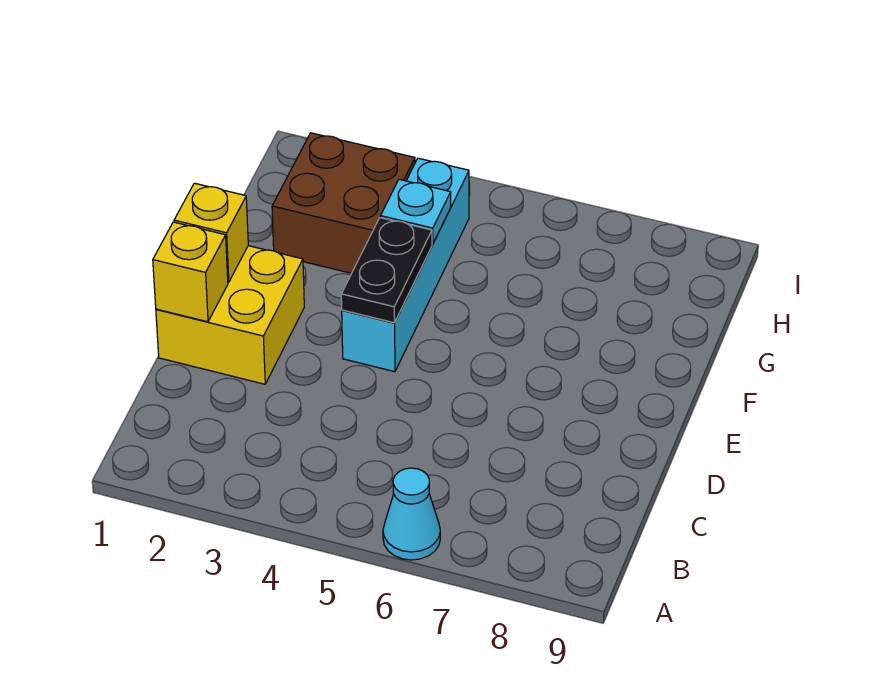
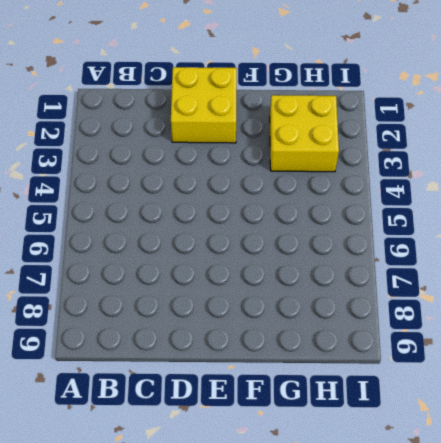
yellow 2x2 brick [270,95,339,172] -> brown 2x2 brick [272,133,415,273]
none -> cyan 1x1 cone [383,468,440,560]
none -> cyan 1x4 brick [342,158,469,372]

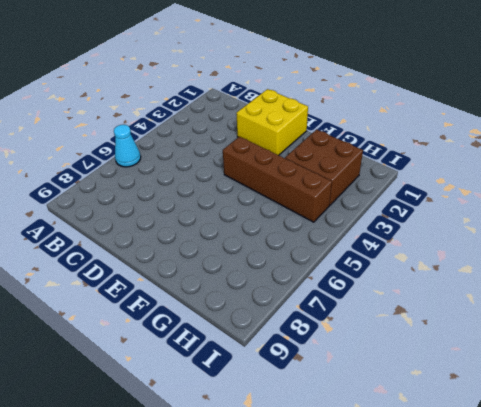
brown 1x4 brick [223,137,332,222] -> cyan 1x4 brick [342,158,469,372]
none -> yellow 1x1 brick [153,222,228,322]
none -> yellow 1x1 brick [174,183,248,282]

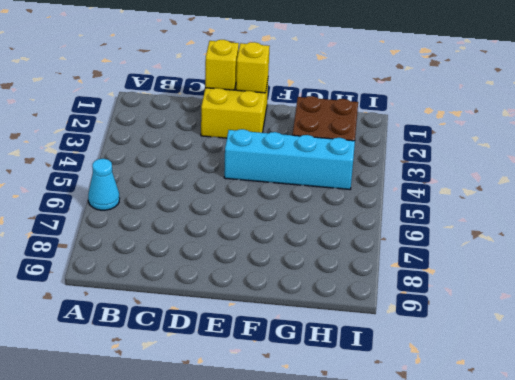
none -> black 1x2 plate [341,218,432,323]
none -> cyan 1x1 plate [381,179,451,244]

